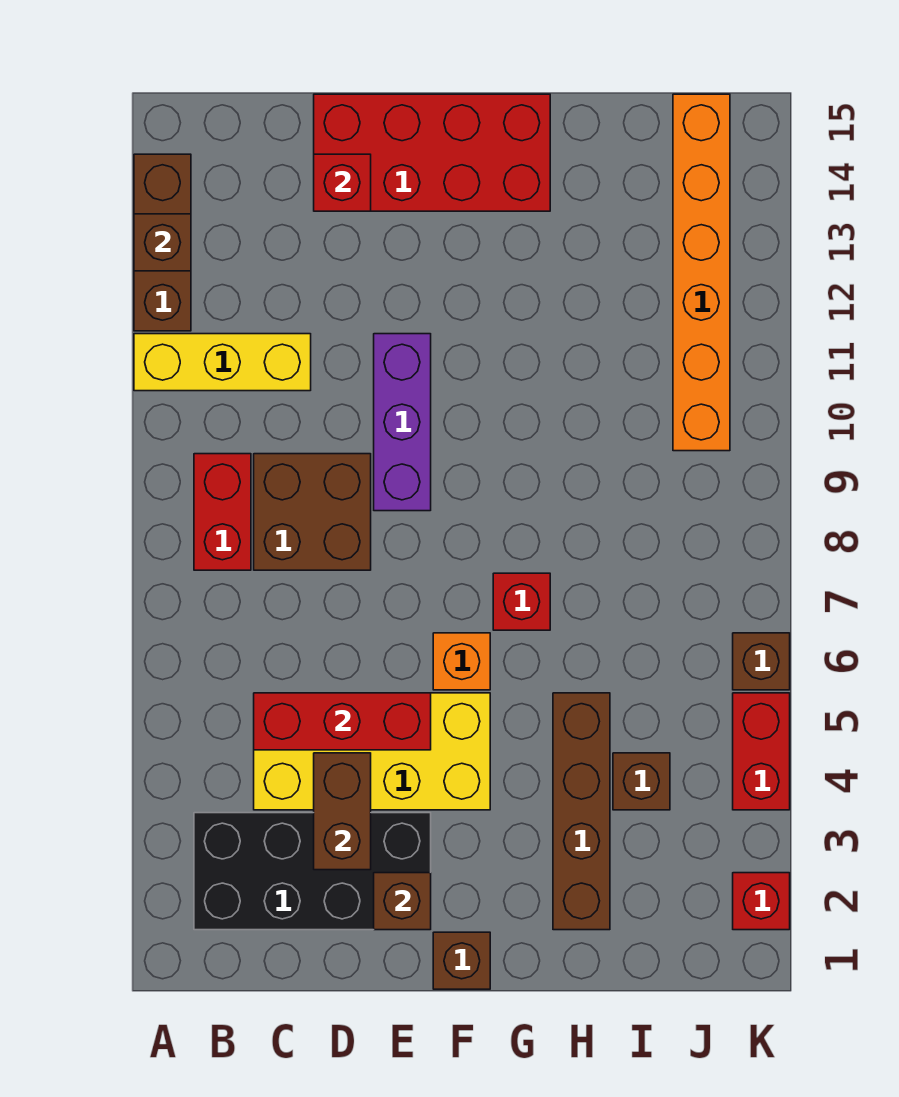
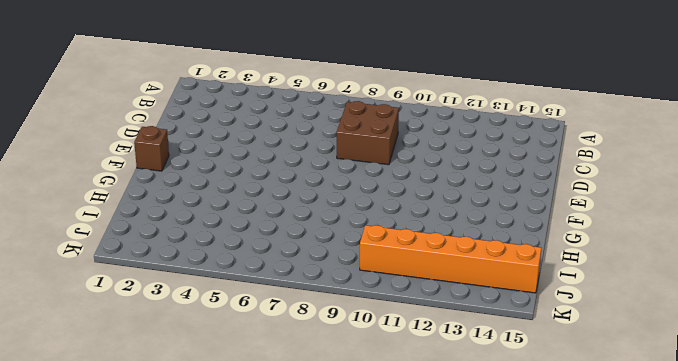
none -> yellow 1x3 brick [134,334,311,391]
none -> brown 1x3 brick [134,154,191,331]
none -> black 2x4 brick [194,813,431,930]

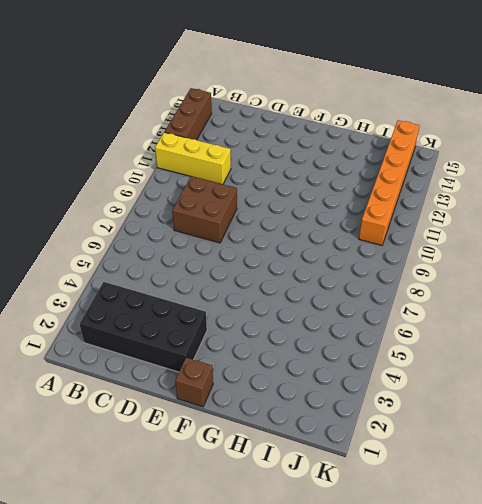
none -> red 1x2 brick [194,454,251,570]
none -> yellow 2x4 brick [254,693,490,810]
none -> red 2x4 brick [314,94,550,211]

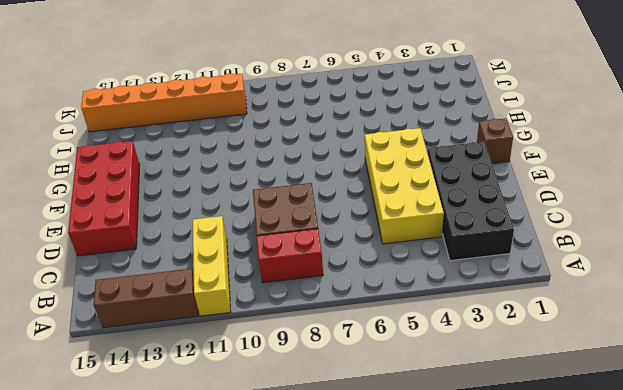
none -> purple 1x3 brick [374,334,431,511]
none -> orange 1x1 brick [433,633,490,690]
none -> red 1x1 brick [493,573,550,630]

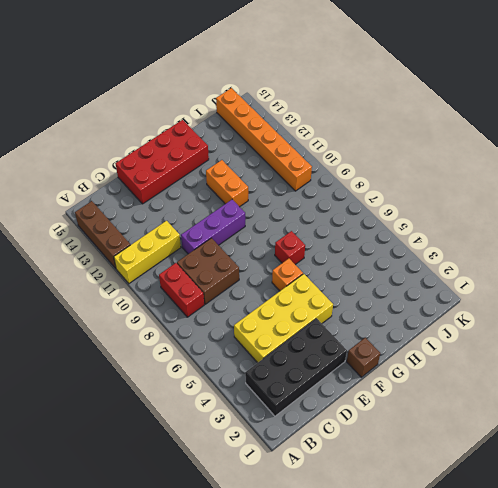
purple 1x3 brick [181,200,245,254] -> purple 1x3 brick turned to [374,334,431,511]
orange 1x2 brick [206,160,248,207] -> none
none -> brown 1x4 brick [553,693,610,930]
none -> brown 1x1 brick [613,753,670,810]
none -> red 1x1 brick [733,873,790,930]

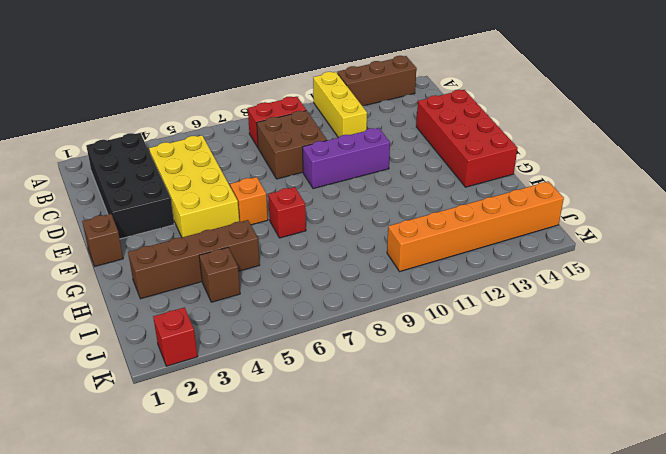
none -> red 1x2 brick [733,693,790,810]
none -> brown 1x1 brick [733,633,790,690]
none -> brown 1x1 brick [134,214,191,271]

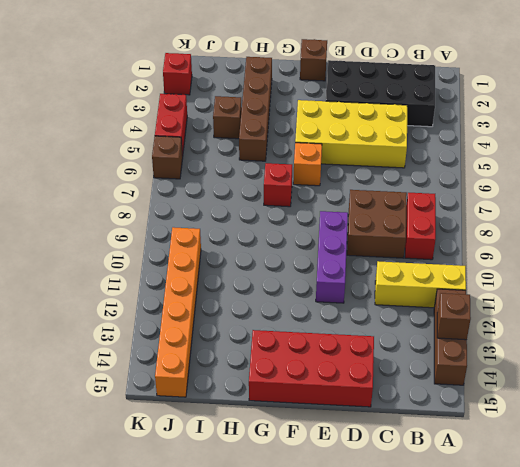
none -> red 1x3 brick [254,693,431,750]
none -> brown 1x2 brick [314,753,371,870]
none -> red 1x1 brick [314,154,371,211]

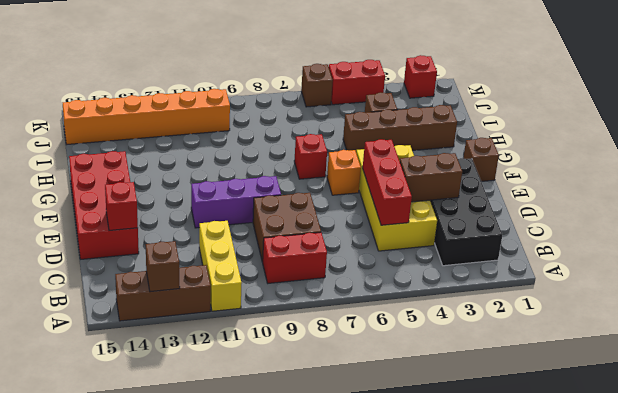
none -> brown 1x1 brick [374,873,431,930]

